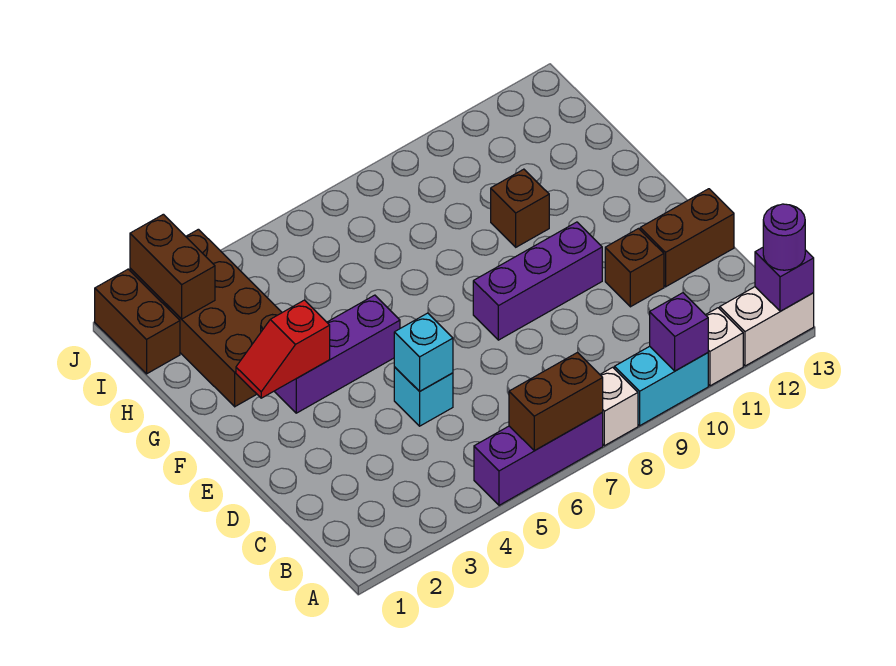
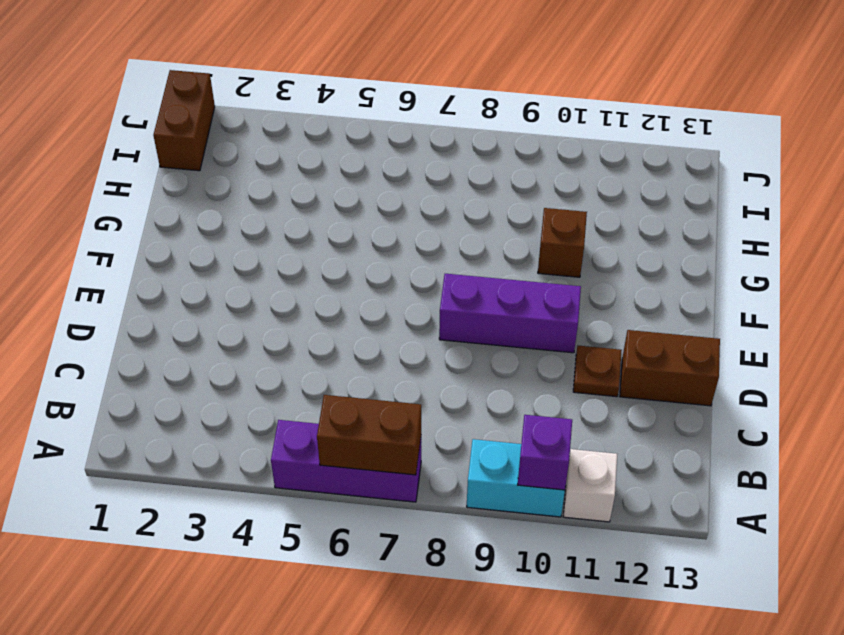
brown 1x1 plate [573,346,622,397] -> brown 1x1 brick [605,229,664,307]
none -> white 1x1 brick [600,367,638,446]
none -> white 1x2 brick [720,287,814,366]
none -> cyan 1x1 brick [394,367,453,426]

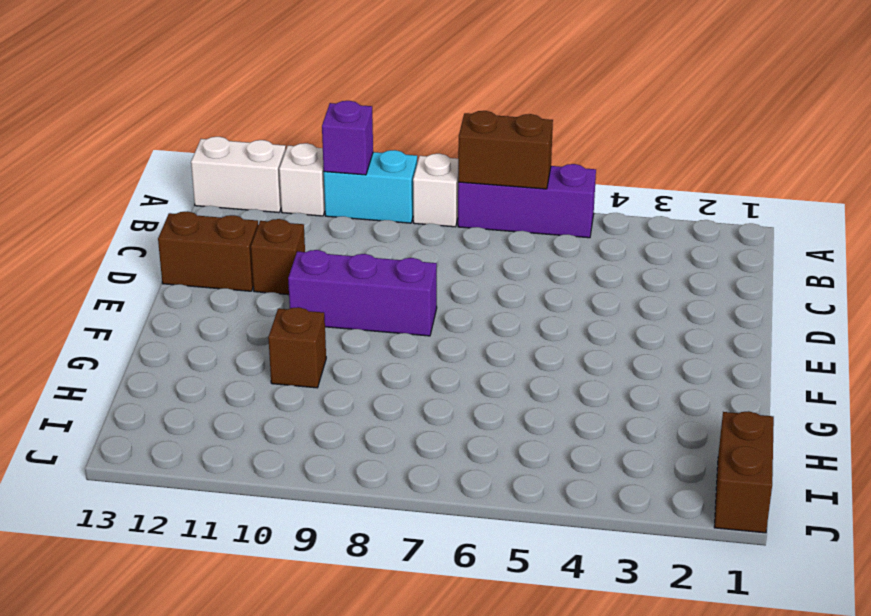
none -> cyan 1x1 brick [394,367,453,426]
none -> purple 1x3 brick [274,295,400,413]
none -> brown 2x4 brick [130,229,282,407]

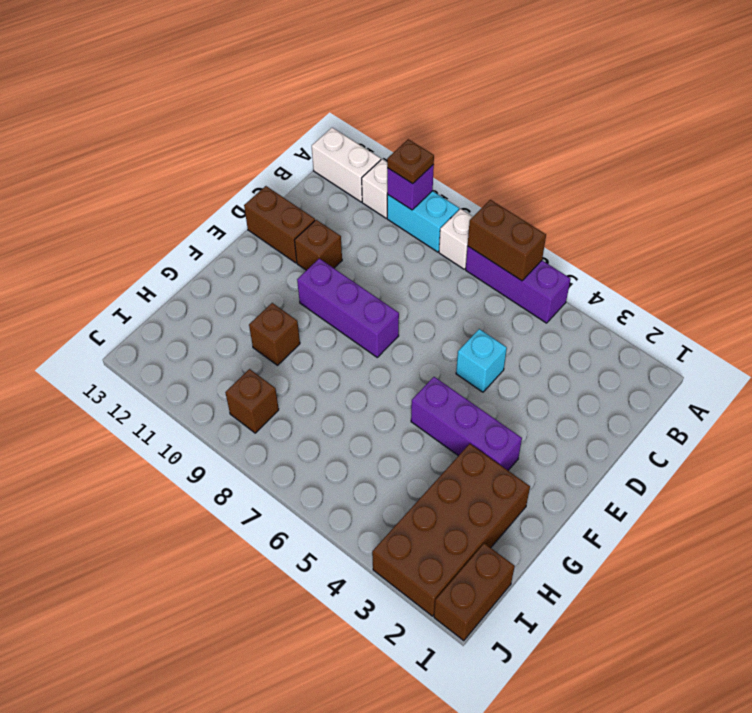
brown 1x1 plate [387,139,434,184] -> none
brown 1x1 brick [225,369,279,433] -> none
none -> purple 1x1 brick [755,248,814,311]
none -> cyan 1x1 brick [394,313,453,391]
none -> red 1x2 slope [236,300,330,398]

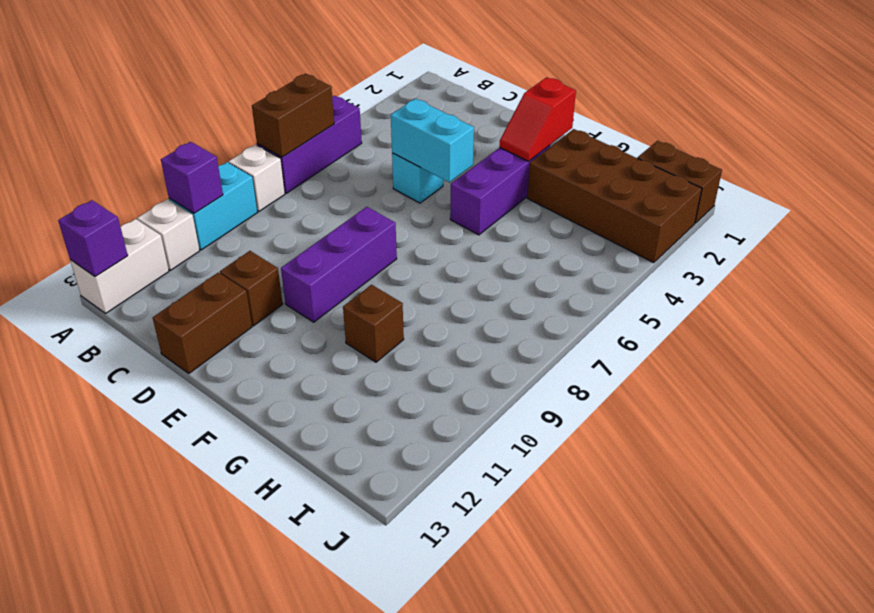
cyan 1x2 brick [391,99,474,182] -> cyan 1x1 brick [394,313,453,391]
red 1x2 slope [500,77,576,161] -> red 1x2 slope turned to [236,300,330,398]
none -> brown 1x2 brick [130,214,215,319]
none -> purple 1x1 round brick [763,204,805,270]

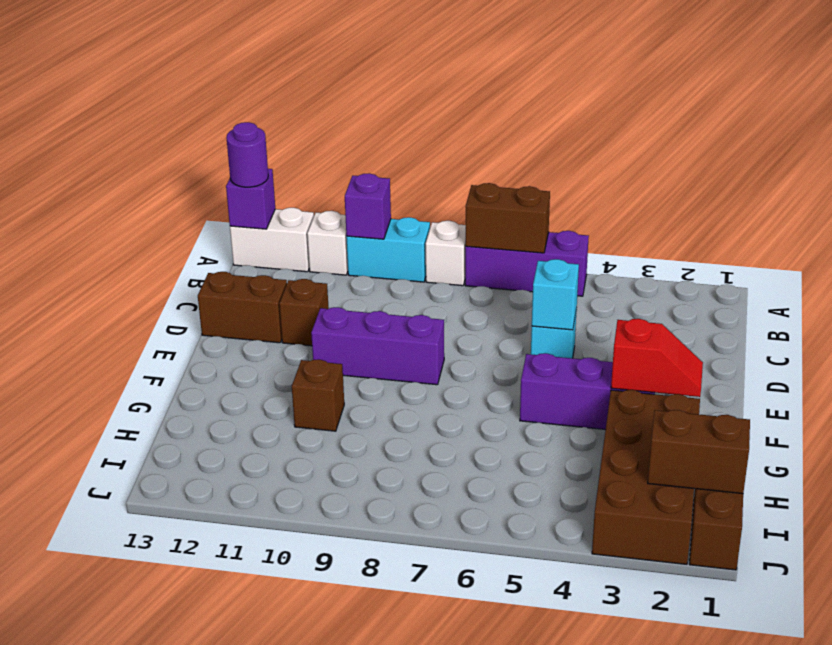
brown 1x2 brick [648,410,750,494] -> brown 1x2 brick turned to [130,214,215,319]

